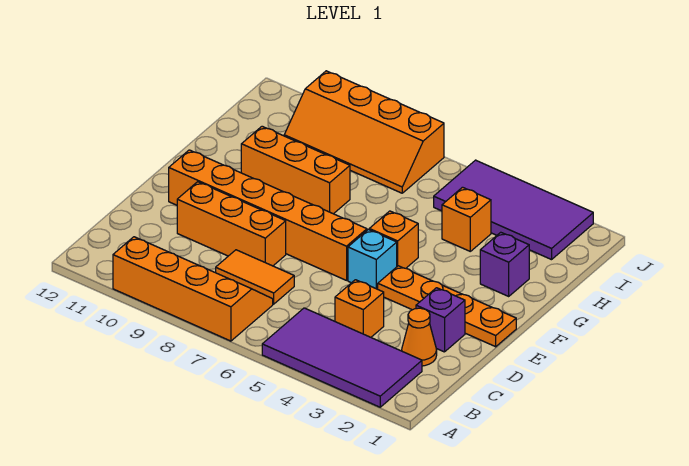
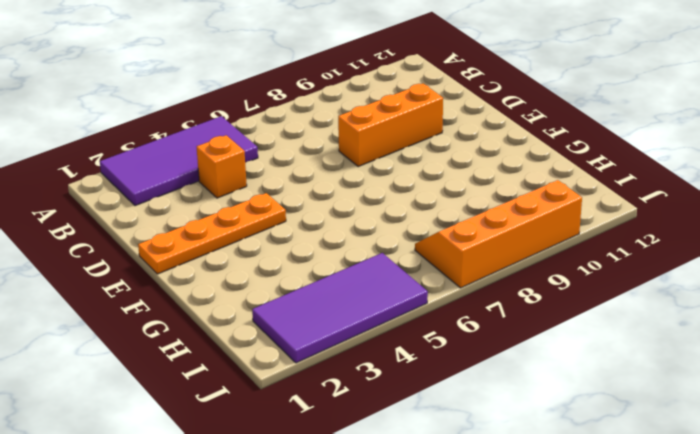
none -> orange 2x4 slope [113,237,273,341]
none -> orange 1x1 cone [402,308,437,366]
none -> orange 1x2 tile [216,250,294,304]

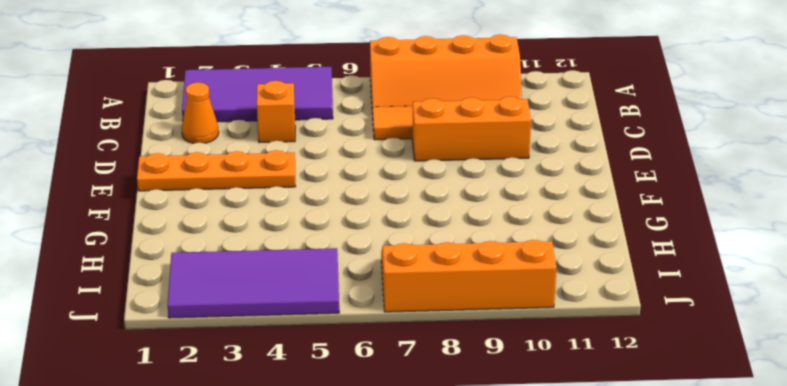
none -> purple 1x1 brick [416,288,465,352]
none -> cyan 1x1 brick [348,230,397,289]
none -> orange 1x6 brick [169,150,367,280]

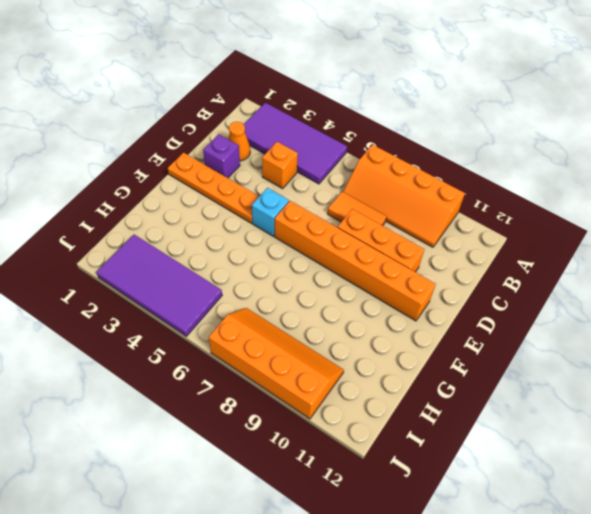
none -> orange 1x1 brick [369,211,418,268]
none -> purple 1x1 brick [480,232,529,296]
none -> orange 1x3 brick [241,126,350,214]

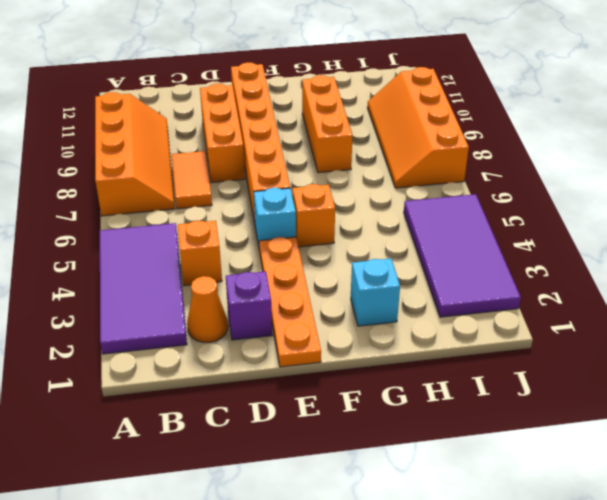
cyan 1x1 brick [351,259,400,326] -> purple 1x1 brick [480,232,529,296]
none -> orange 1x1 brick [442,187,491,251]

